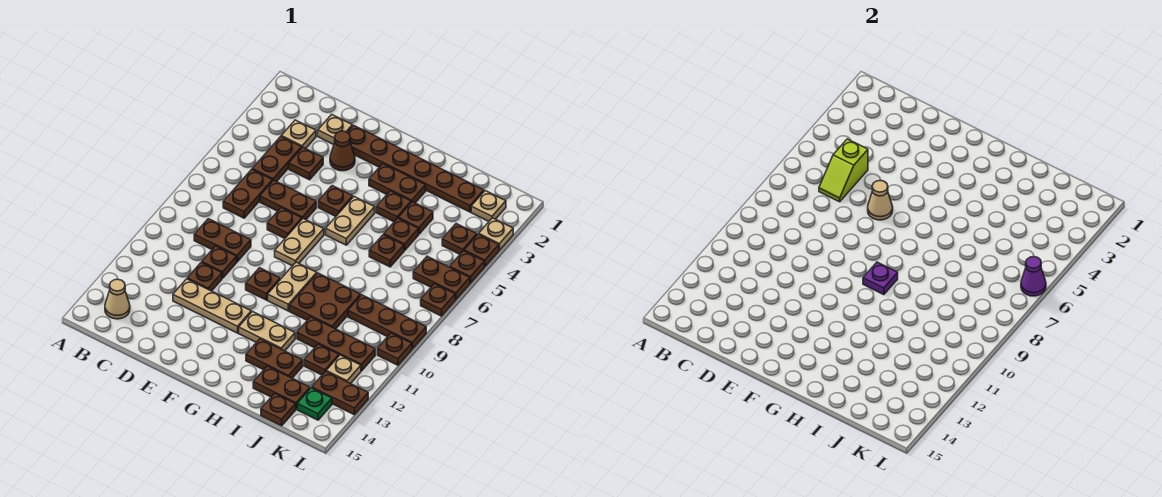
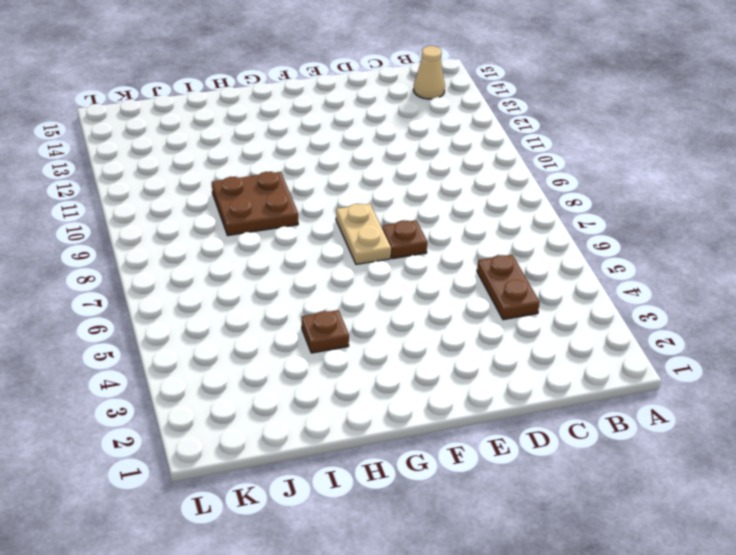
none -> tan 1x1 plate [281,120,316,149]
none -> brown 1x2 plate [223,170,273,218]
none -> brown 1x2 plate [194,219,251,262]
none -> tan 1x1 plate [318,115,352,145]

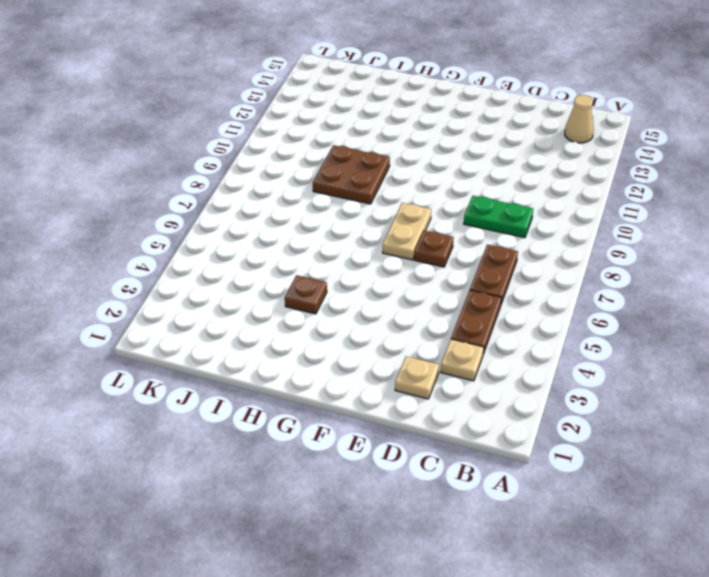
green 1x2 plate [464,196,533,238] -> brown 1x2 plate [194,219,251,262]
none -> brown 1x1 plate [289,147,323,180]
none -> brown 1x2 plate [260,180,316,220]
none -> brown 1x1 plate [202,246,237,278]
none -> brown 1x1 plate [187,262,222,291]

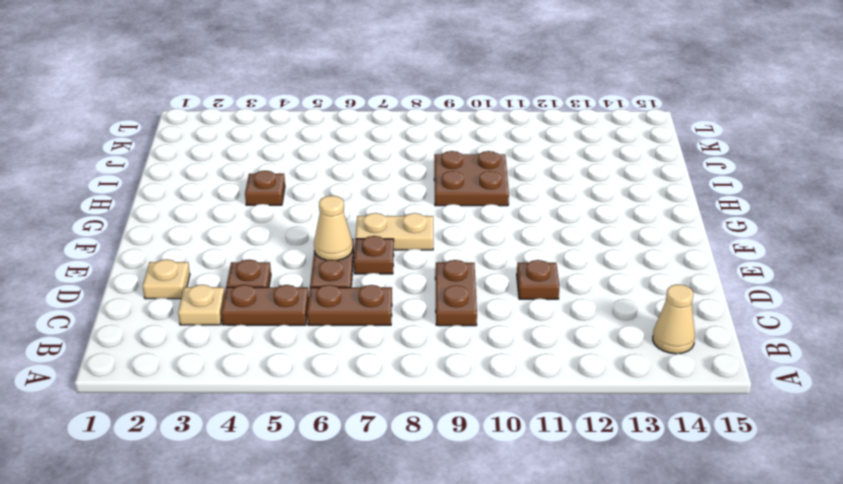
none -> brown 1x1 plate [202,246,237,278]
none -> tan 1x3 plate [173,279,251,333]
none -> brown 1x6 plate [347,125,484,212]
none -> brown 1x1 cone [330,131,355,171]

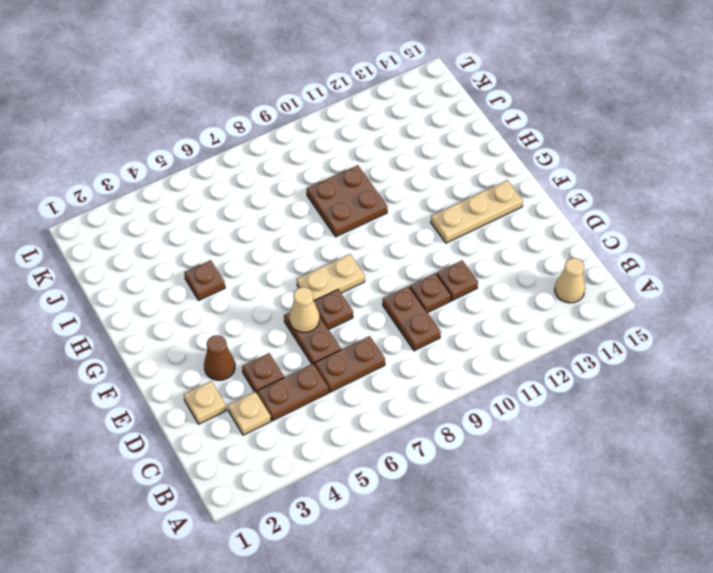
tan 1x3 plate [431,180,523,243] -> tan 1x3 plate turned to [173,279,251,333]
none -> brown 1x6 plate [347,125,484,212]
none -> brown 1x1 plate [318,186,353,216]
none -> brown 1x1 plate [246,268,280,300]
none -> brown 1x2 plate [369,164,426,203]

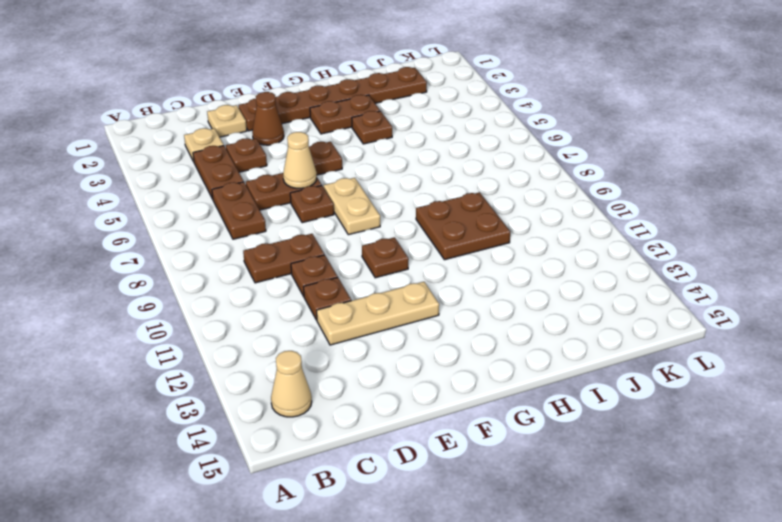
none -> tan 1x2 plate [326,197,375,245]
none -> tan 1x2 plate [268,262,317,311]
none -> tan 1x2 plate [239,312,295,351]
none -> brown 1x2 plate [246,339,303,378]

